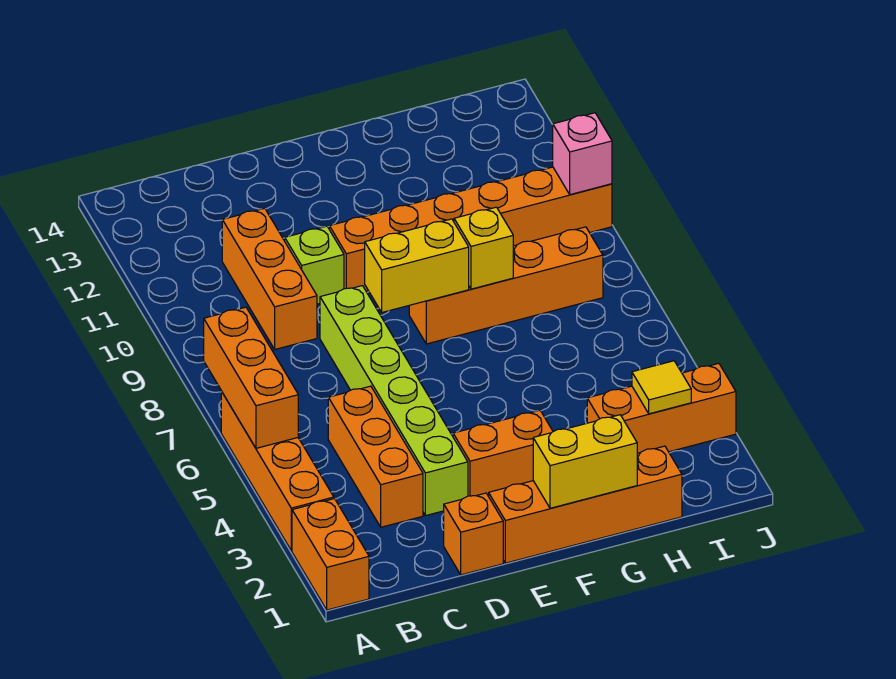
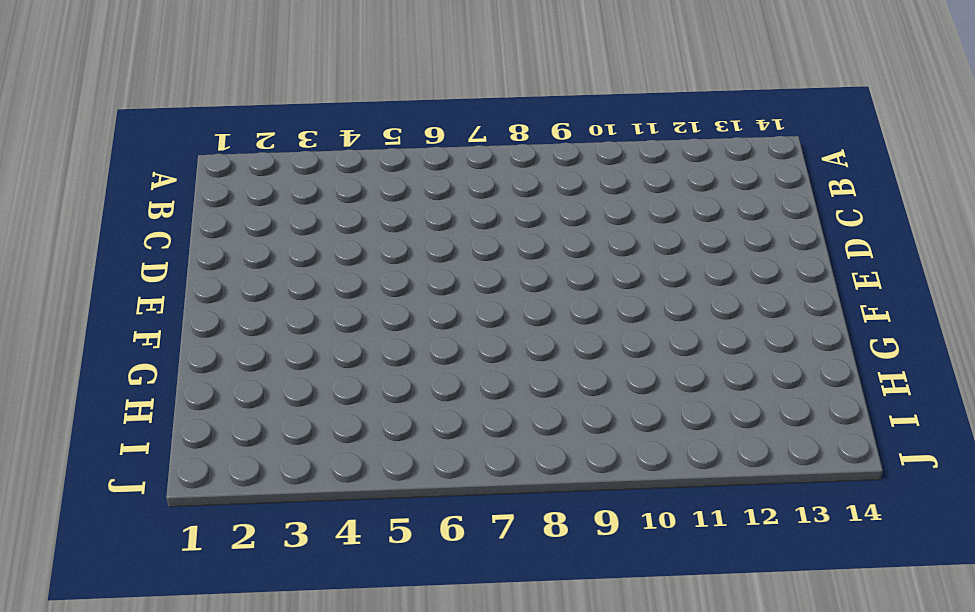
none -> orange 1x2 brick [292,499,369,610]
none -> orange 1x4 brick [221,391,334,551]
none -> orange 1x3 brick [328,386,423,527]

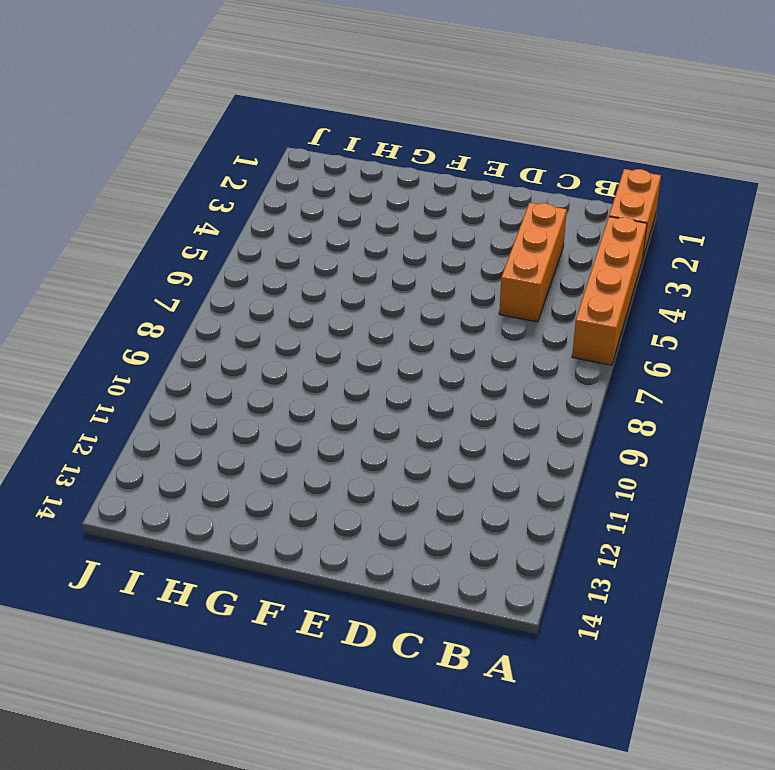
none -> orange 1x3 brick [222,208,317,349]
none -> orange 1x1 brick [444,493,503,575]
none -> lime 1x6 brick [320,286,468,516]

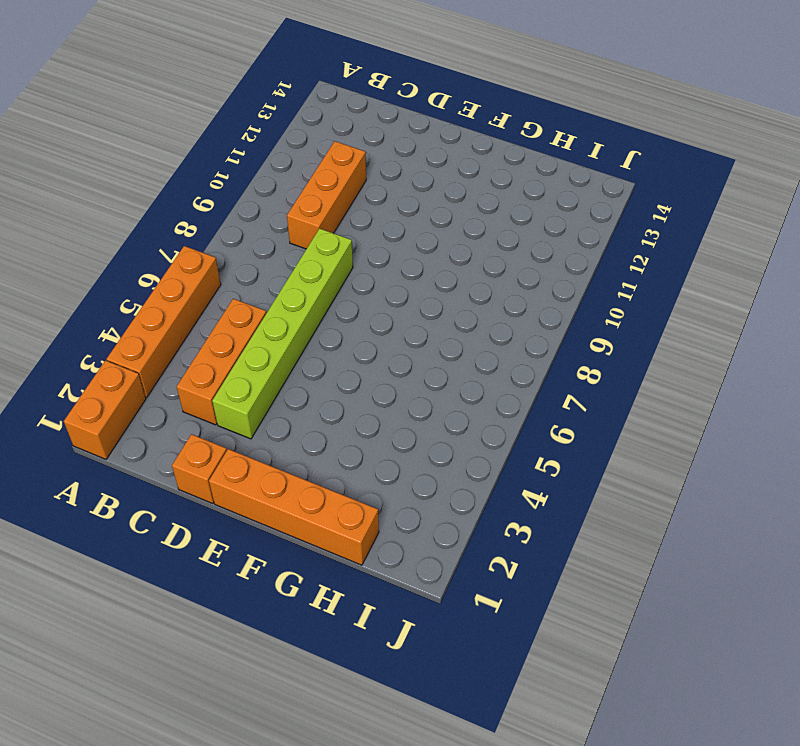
none -> lime 1x1 brick [285,226,344,304]
none -> orange 1x2 brick [453,410,553,496]
none -> orange 1x6 brick [329,167,612,291]

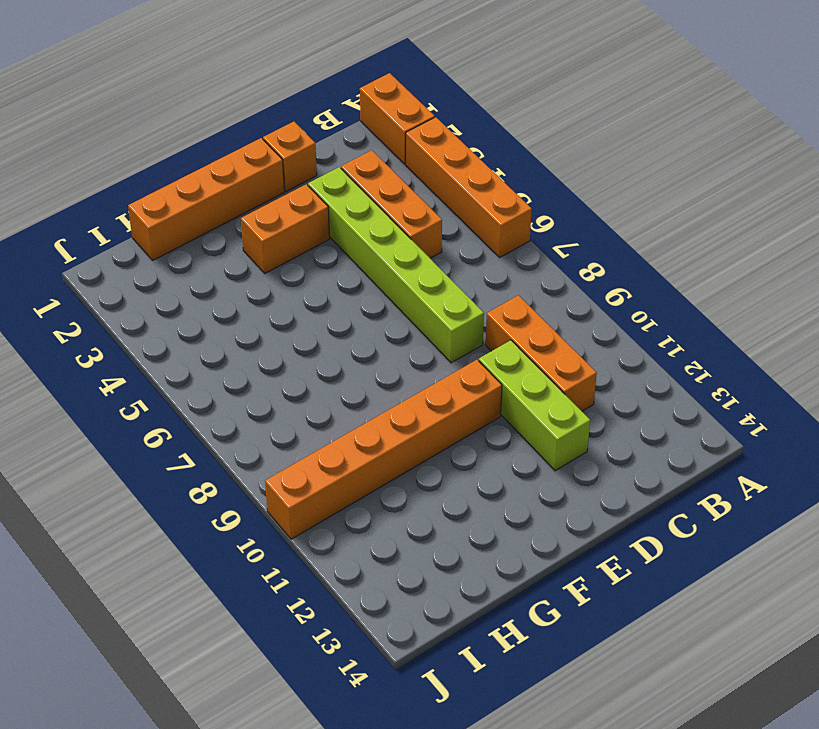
lime 1x3 brick [479,340,590,471] -> lime 1x1 brick [285,226,344,304]
none -> orange 1x4 brick [409,227,603,344]
none -> orange 1x3 brick [587,363,736,453]
none -> orange 1x3 brick [204,307,298,448]

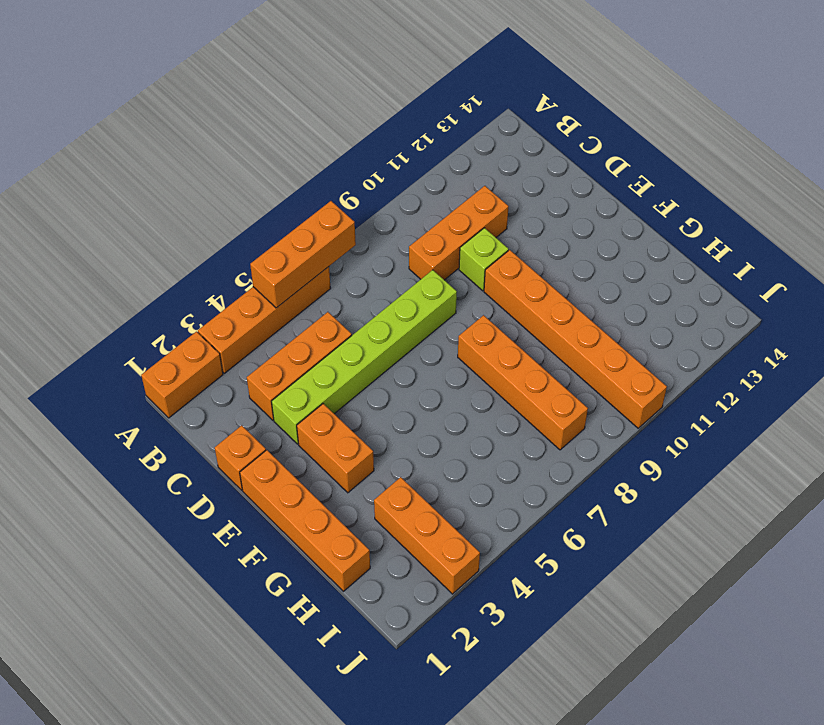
none -> yellow 1x2 brick [365,219,469,312]
none -> yellow 1x2 brick [533,415,637,508]
none -> yellow 1x1 brick [454,207,513,289]

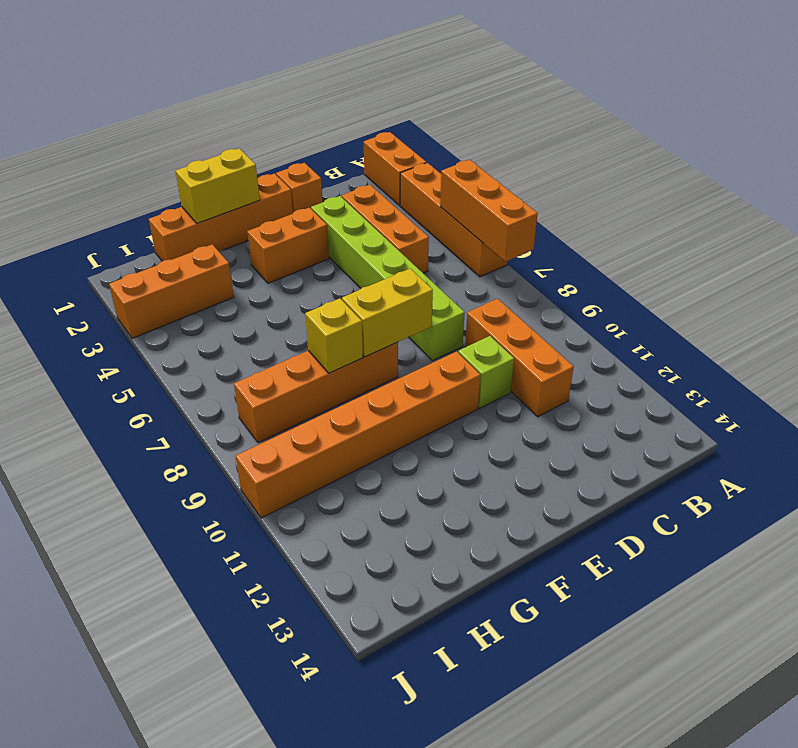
none -> yellow 1x1 tile [632,361,691,414]
none -> pink 1x1 brick [553,113,612,195]

